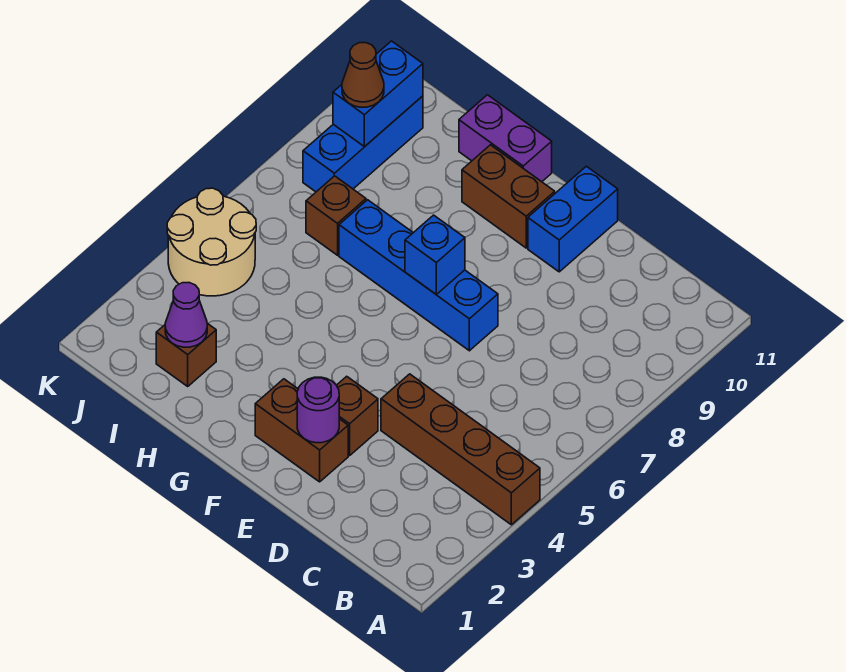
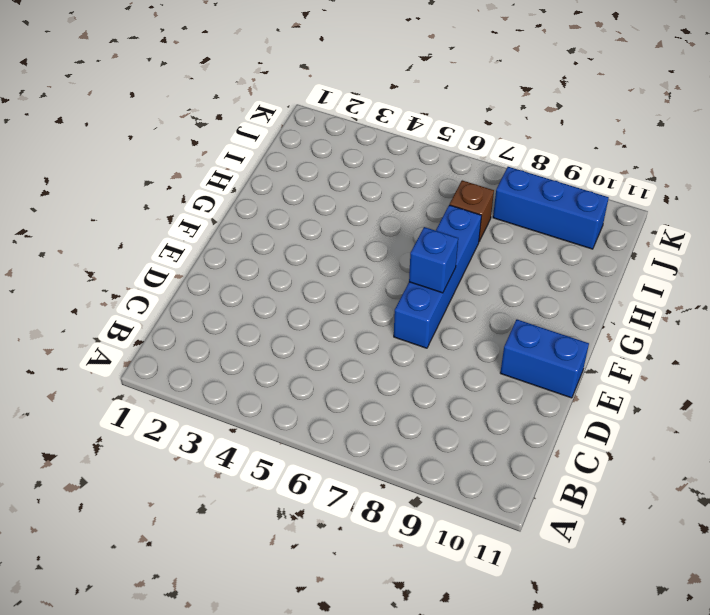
none -> brown 1x4 brick [381,374,540,525]
none -> brown 1x2 brick [255,379,348,482]
none -> brown 1x1 brick [337,376,378,456]

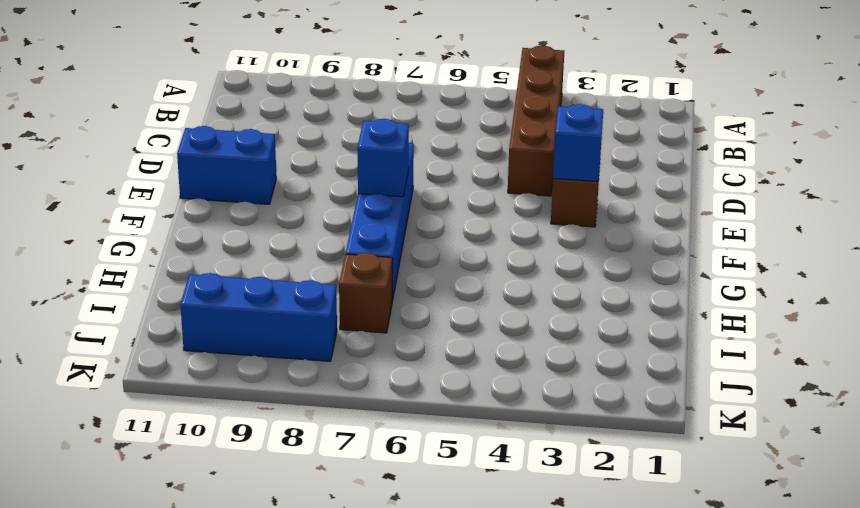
blue 1x1 brick [553,104,603,182] -> none
none -> brown 1x2 brick [255,379,348,482]
none -> brown 1x2 brick [462,145,555,248]
none -> purple 1x2 brick [459,95,552,182]

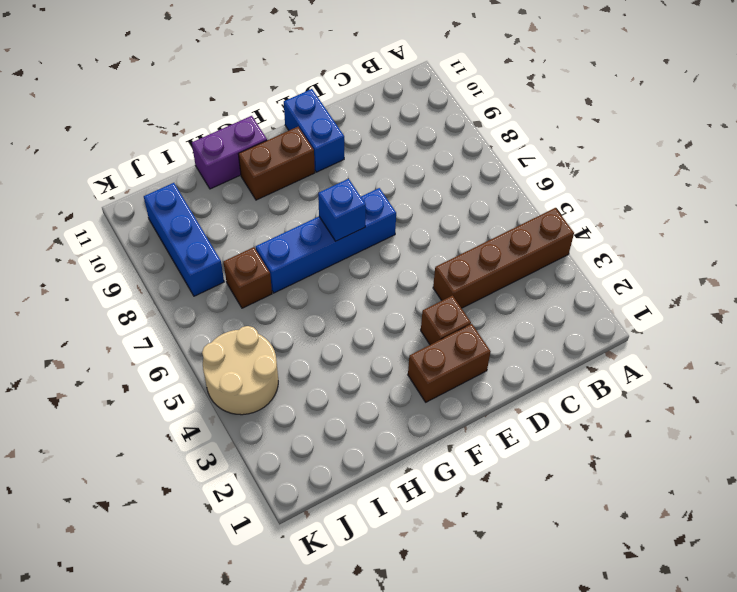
none -> brown 1x1 brick [156,323,216,386]
none -> purple 1x1 round brick [297,377,339,443]
none -> purple 1x1 cone [165,283,207,347]

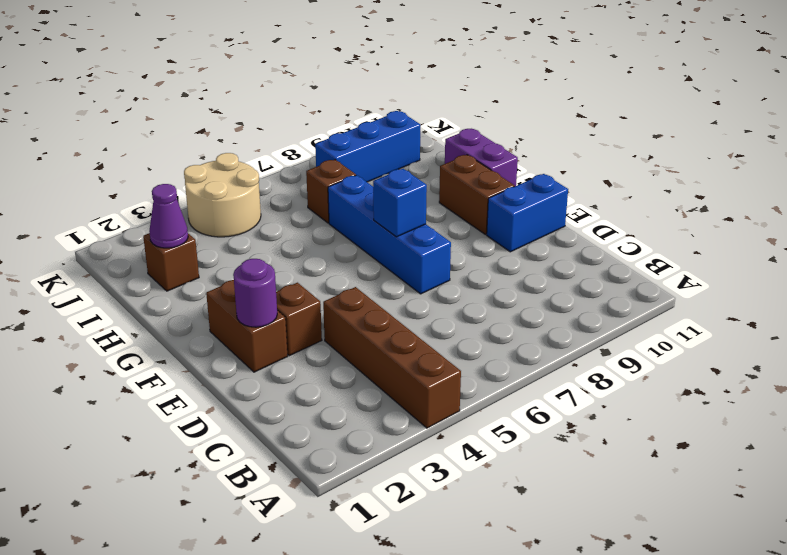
none -> blue 1x2 brick [333,41,423,147]
none -> brown 1x1 cone [342,43,384,107]

